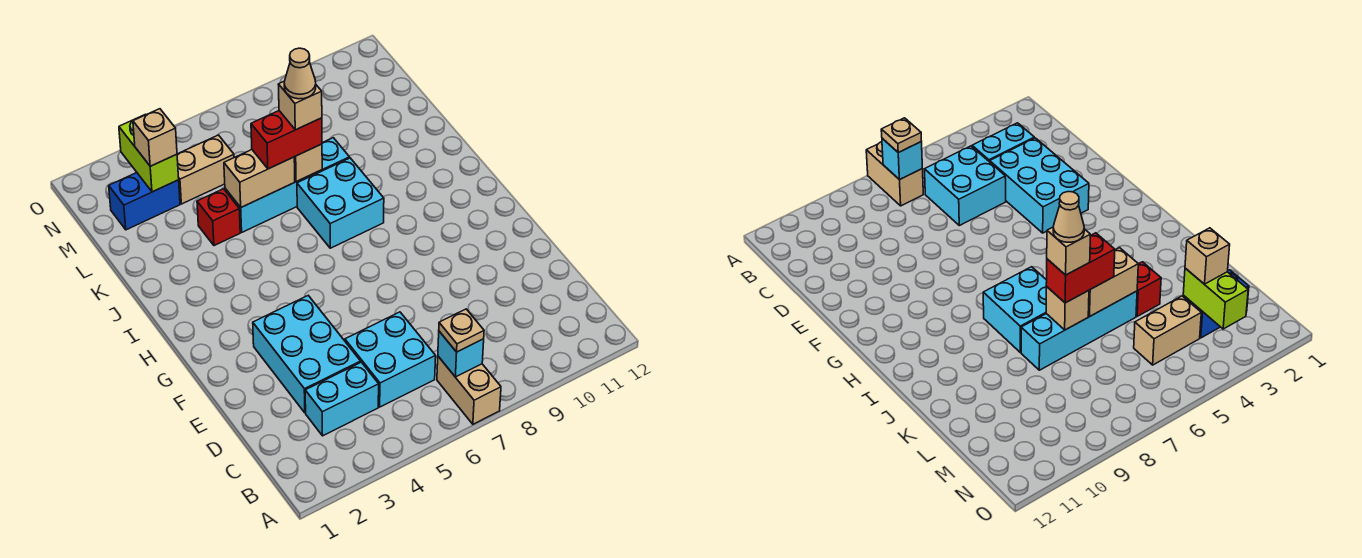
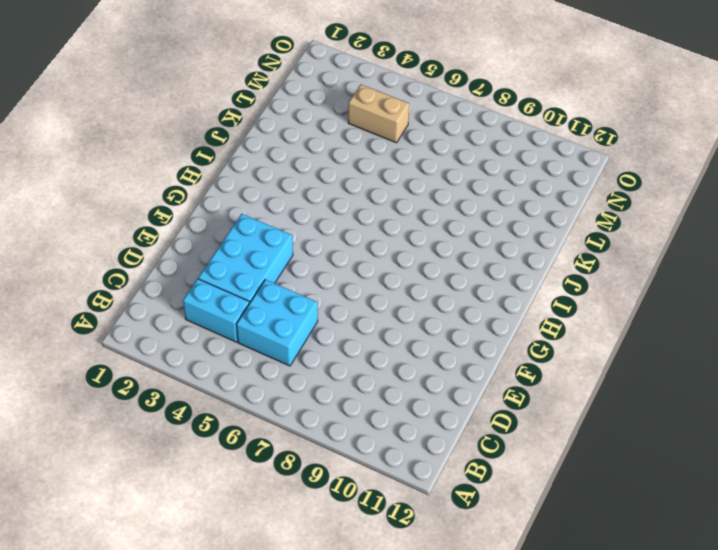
none -> tan 1x2 brick [437,356,501,424]
none -> cyan 2x2 brick [297,158,384,248]
none -> red 1x1 brick [197,189,240,246]

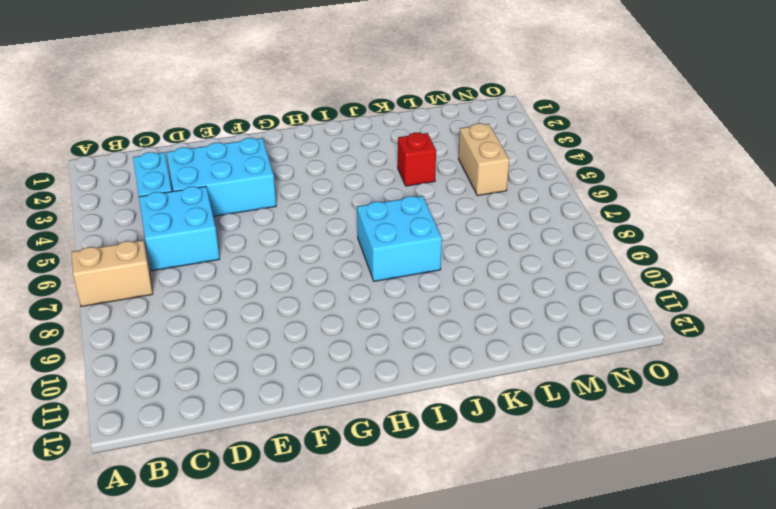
none -> cyan 1x4 brick [225,138,350,232]
none -> blue 1x2 brick [109,172,180,230]
none -> cyan 1x1 brick [438,331,484,377]

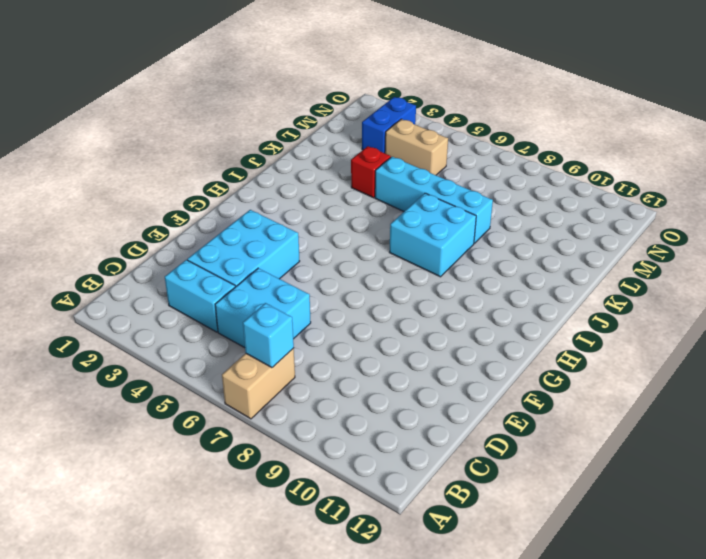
blue 1x2 brick [362,97,416,153] -> blue 1x2 brick turned to [109,172,180,230]
none -> tan 1x2 brick [224,150,295,207]
none -> tan 1x1 brick [294,144,322,182]
none -> lime 1x2 brick [119,114,179,192]

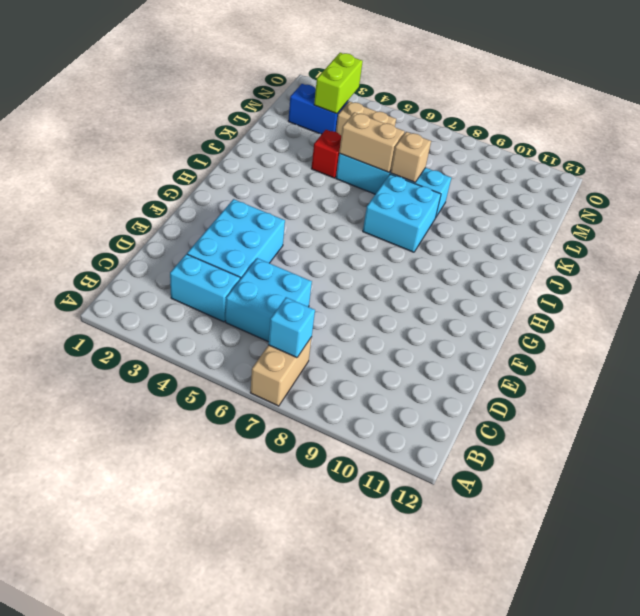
none -> tan 1x1 plate [439,309,484,352]
none -> red 1x2 brick [251,111,322,169]
none -> tan 1x1 brick [133,109,177,166]

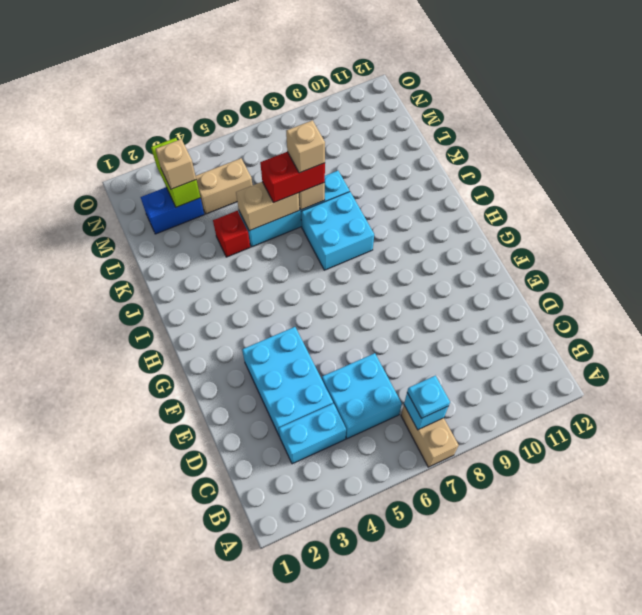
cyan 1x1 plate [407,376,450,418] -> tan 1x1 plate [439,309,484,352]
none -> tan 1x1 cone [284,48,316,99]

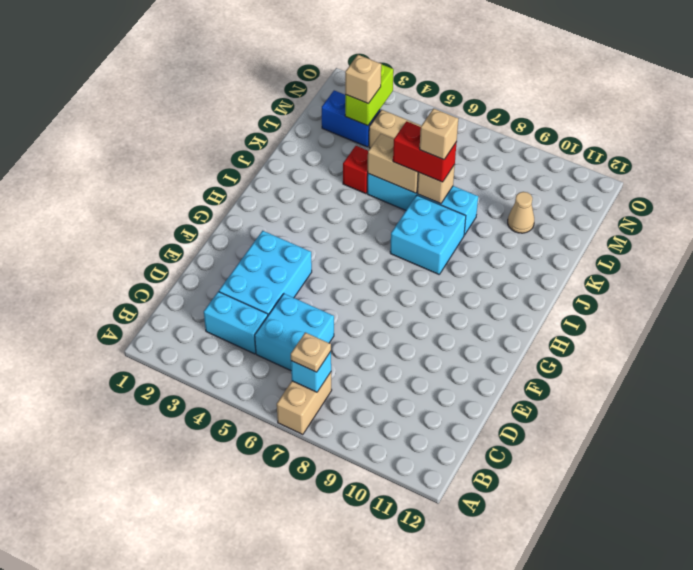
tan 1x1 cone [508,192,534,233] -> tan 1x1 cone moved to [284,48,316,99]

